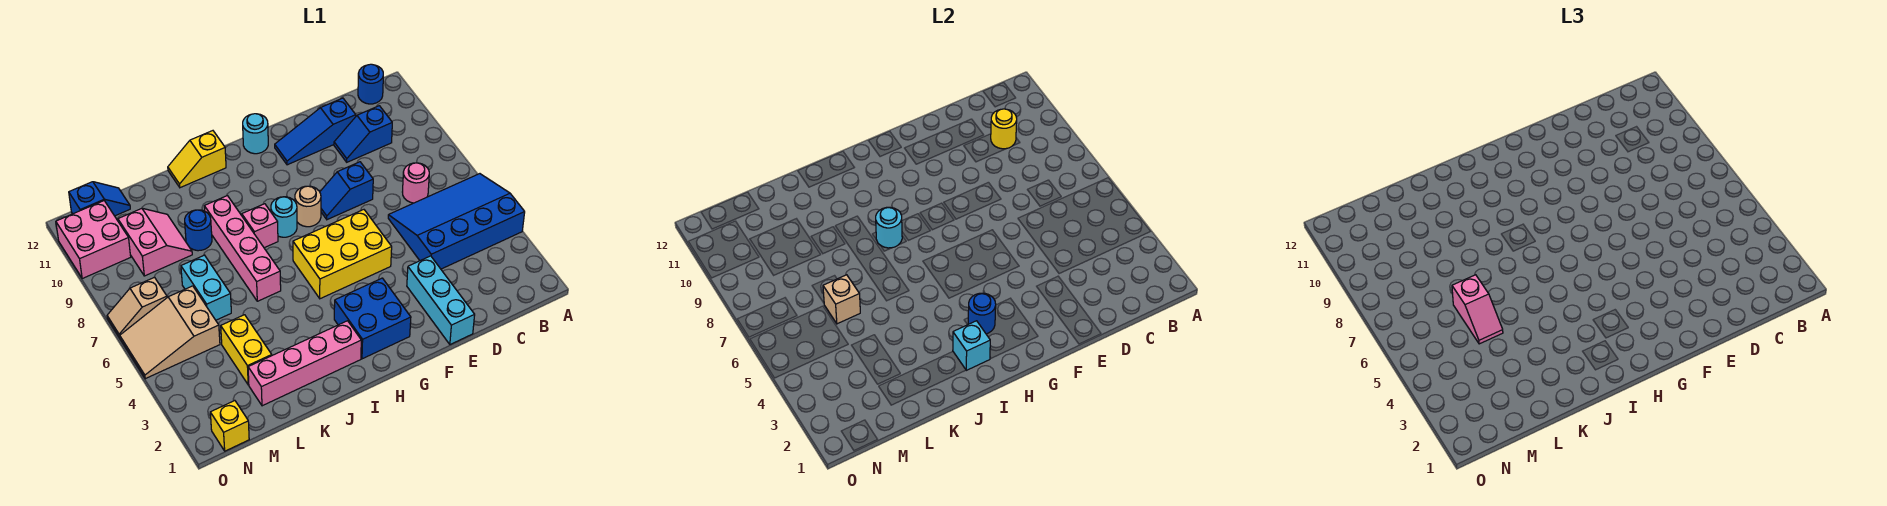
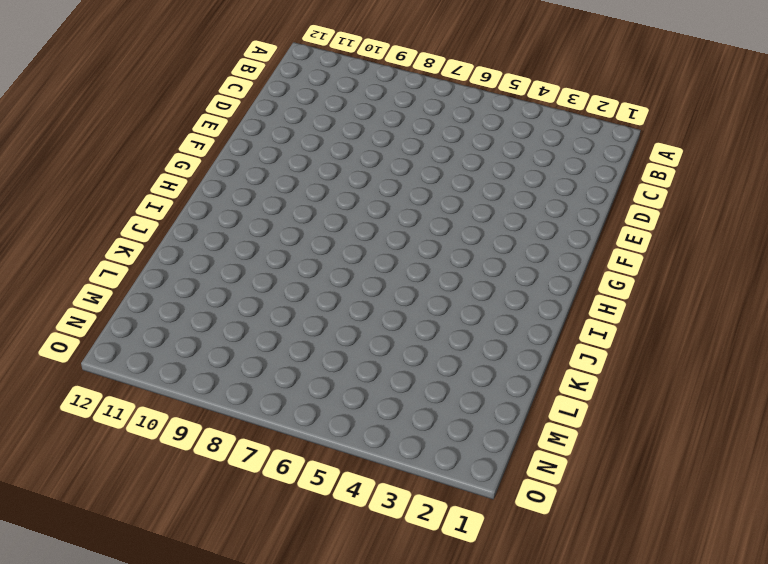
none -> blue 3x4 slope [388,174,525,269]
none -> blue 1x1 round brick [358,64,383,104]
none -> pink 1x1 round brick [403,163,429,203]
none -> blue 1x2 slope [334,106,392,162]

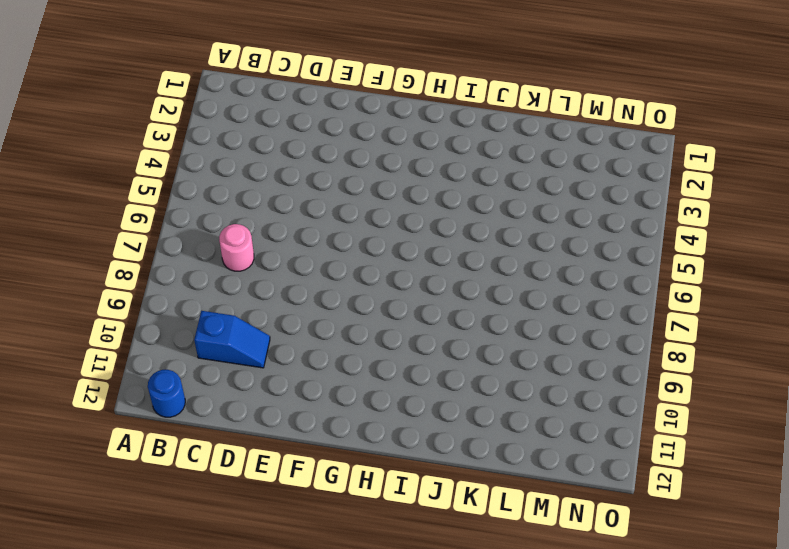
none -> blue 3x4 slope [388,174,525,269]
none -> blue 1x3 slope [275,98,356,165]
none -> cyan 1x3 brick [407,256,475,345]
none -> blue 1x2 slope [320,162,373,220]

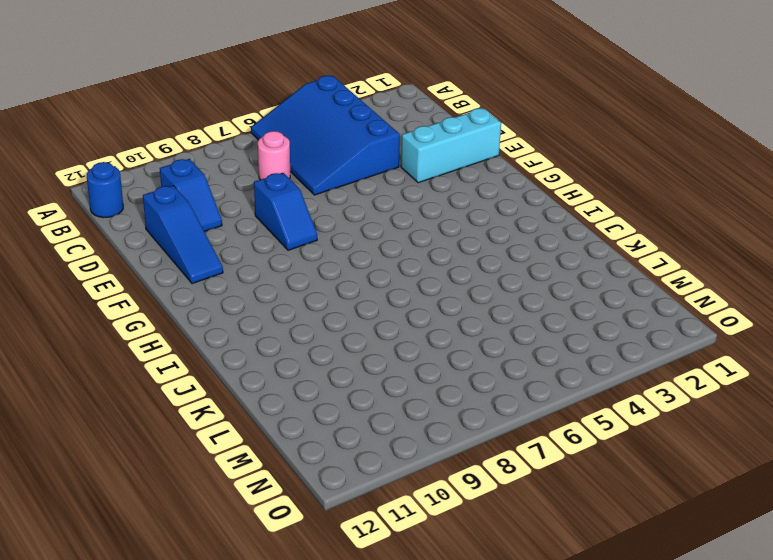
none -> yellow 2x3 brick [293,210,392,299]
none -> blue 2x2 brick [334,278,411,359]
none -> tan 1x1 round brick [295,186,321,227]
none -> cyan 1x1 round brick [243,114,268,154]

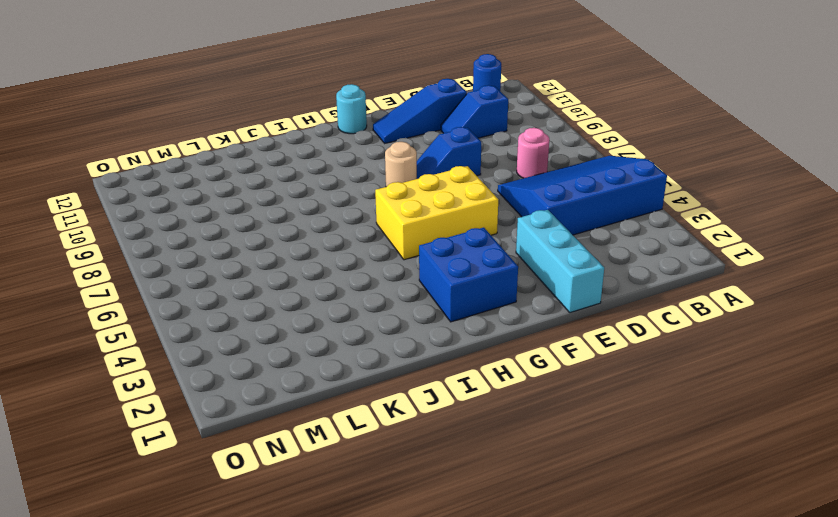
none -> cyan 1x1 round brick [271,197,297,237]
none -> pink 1x4 brick [248,321,361,406]
none -> pink 1x1 brick [242,204,278,248]
none -> yellow 1x2 slope [168,131,226,188]

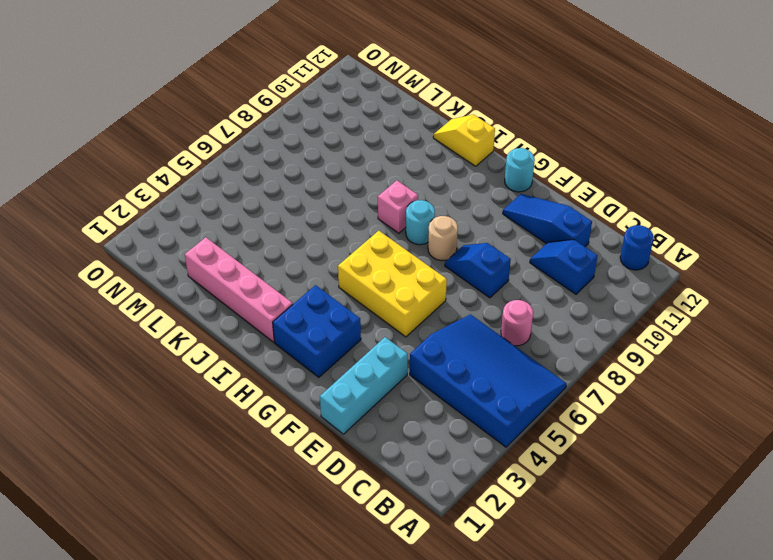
none -> pink 1x4 brick [204,196,281,301]
none -> blue 1x1 round brick [185,210,212,251]
none -> yellow 1x2 brick [221,315,272,385]
none -> cyan 1x2 brick [181,255,231,320]

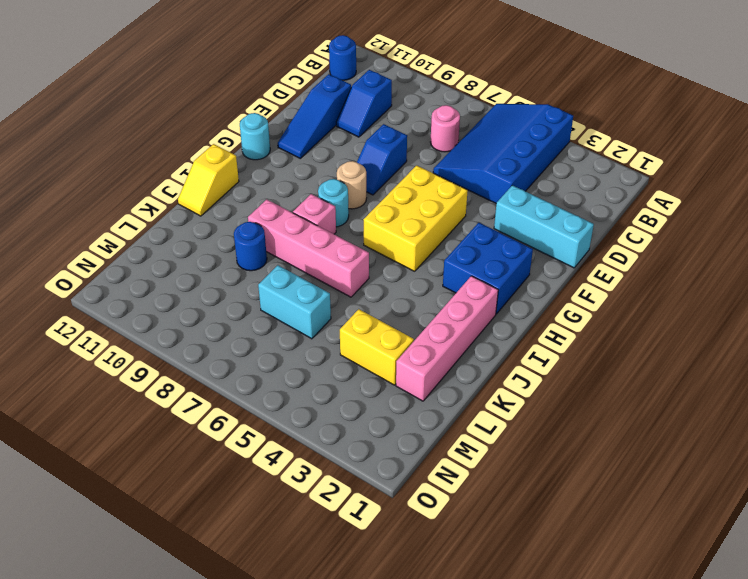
none -> pink 2x2 slope [118,208,192,276]
none -> tan 2x3 slope [120,286,220,379]
none -> blue 1x2 slope [69,182,130,216]
none -> yellow 1x1 brick [210,401,249,451]

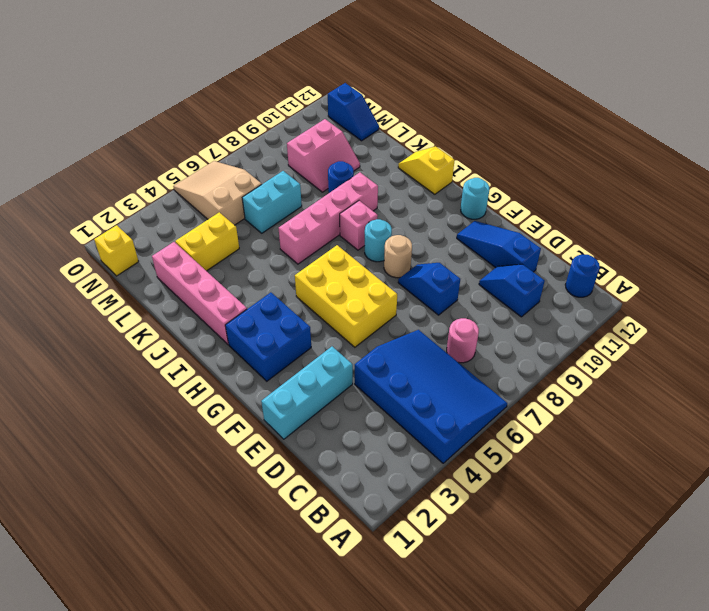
none -> tan 1x2 slope [107,277,167,338]
none -> pink 2x2 brick [56,201,131,279]
none -> yellow 1x1 round brick [991,109,1017,149]
none -> blue 1x1 round brick [968,293,996,334]

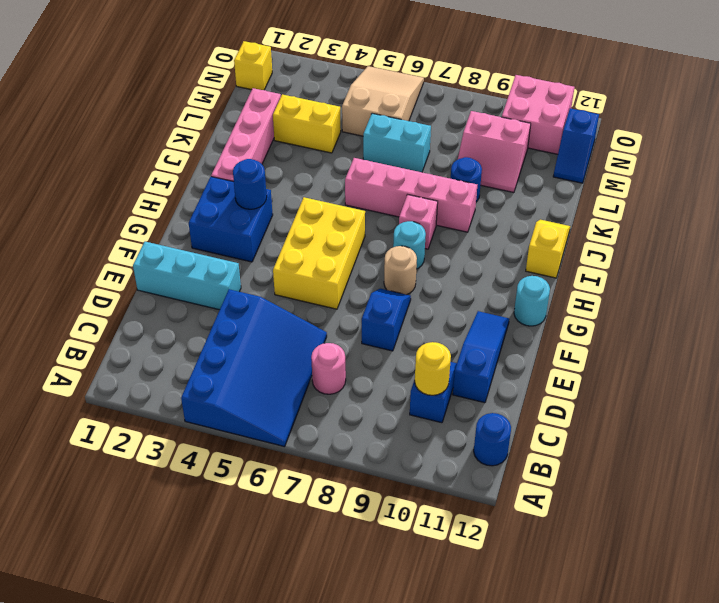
none -> tan 1x2 slope [107,277,167,338]
none -> cyan 1x1 brick [953,321,990,370]
none -> cyan 1x1 round brick [876,207,902,248]
none -> tan 1x1 brick [823,275,860,324]

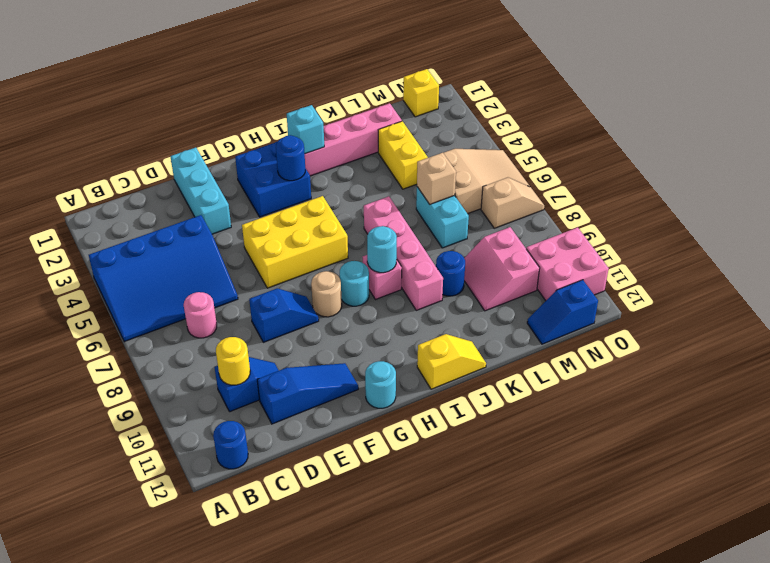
none -> pink 1x2 slope [1452,275,1503,344]

